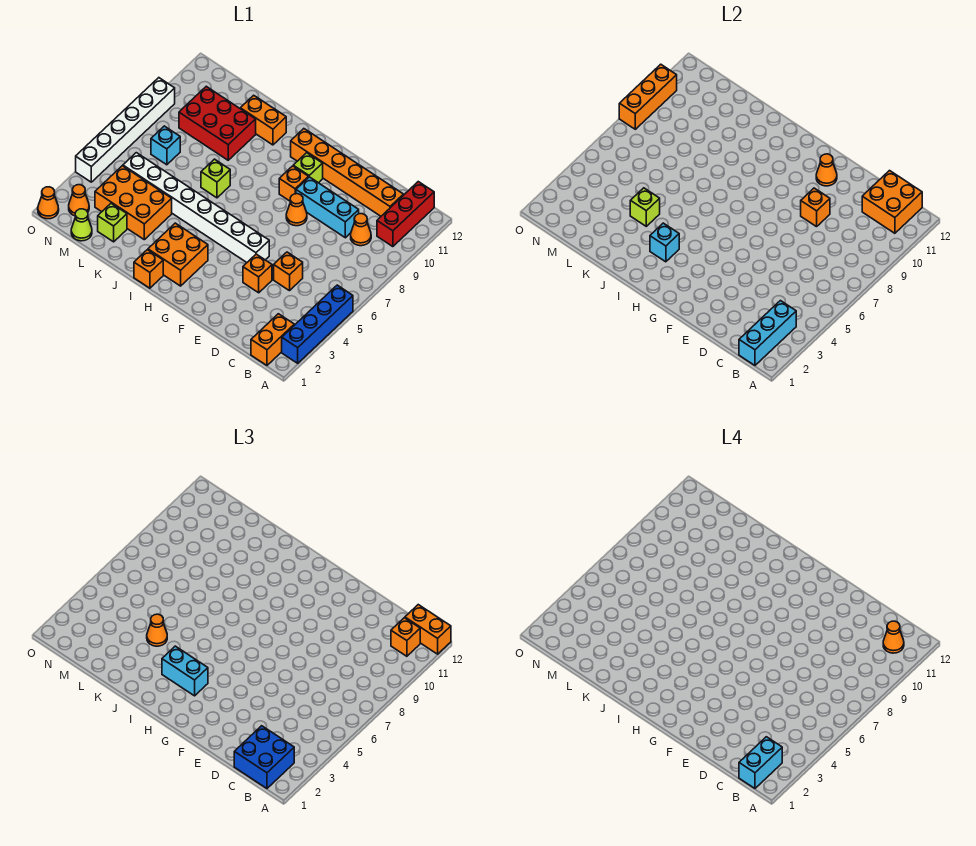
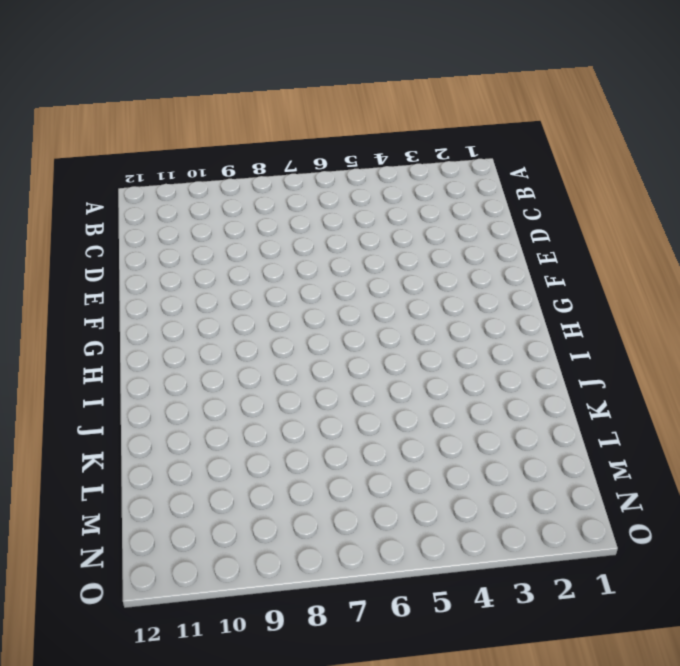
none -> blue 1x4 brick [282,285,353,363]
none -> orange 1x2 brick [251,314,294,365]
none -> red 1x3 brick [377,182,434,247]
none -> orange 1x1 cone [351,214,371,246]

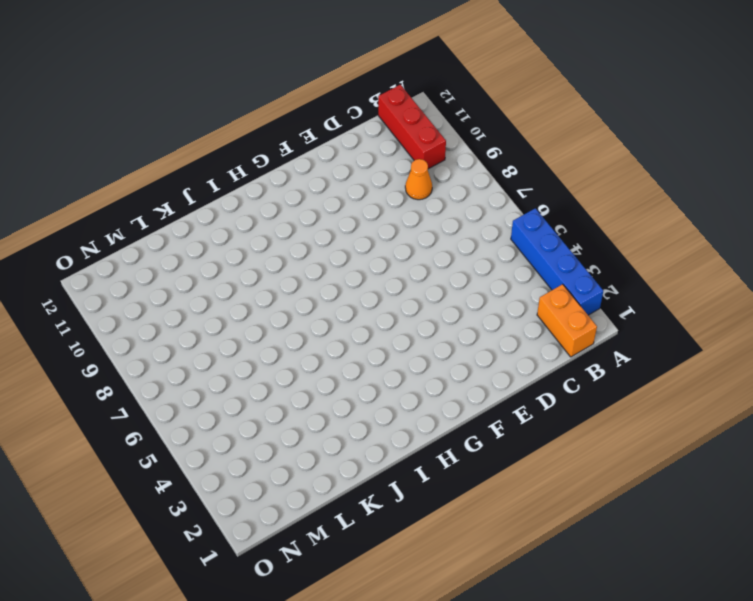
none -> orange 1x6 brick [291,129,403,216]
none -> orange 1x1 brick [274,252,303,291]
none -> cyan 1x3 brick [296,177,359,238]
none -> orange 1x1 brick [243,254,272,293]

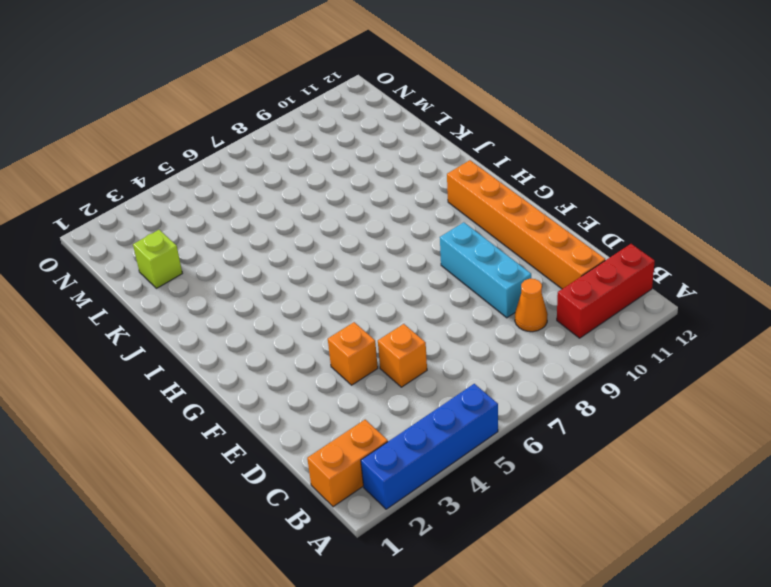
none -> white 1x8 brick [123,153,269,262]
none -> orange 1x1 cone [286,194,307,226]
none -> orange 1x1 brick [279,166,309,201]
none -> lime 1x1 brick [293,153,323,183]

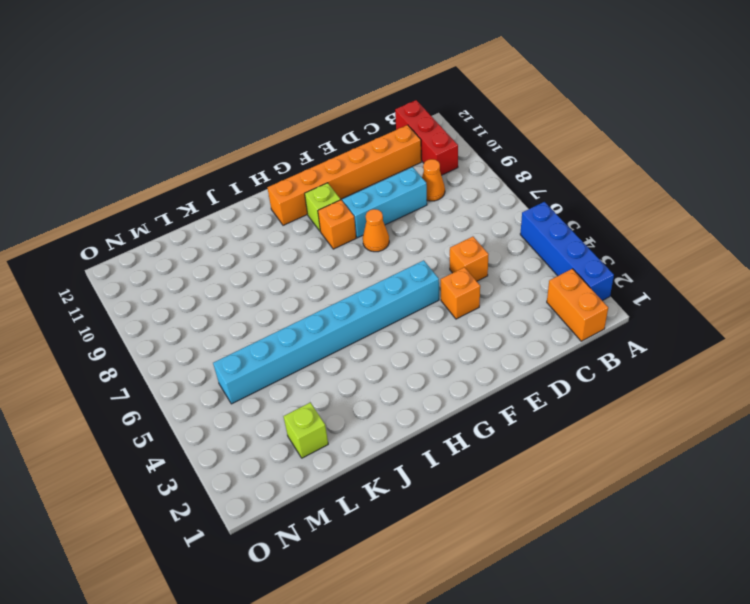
cyan 1x8 brick [213,260,439,404] -> white 1x8 brick [123,153,269,262]
none -> orange 2x2 brick [148,223,208,286]
none -> orange 1x1 brick [134,250,163,288]
none -> lime 1x1 brick [201,159,230,198]
none -> orange 1x2 brick [240,95,286,145]

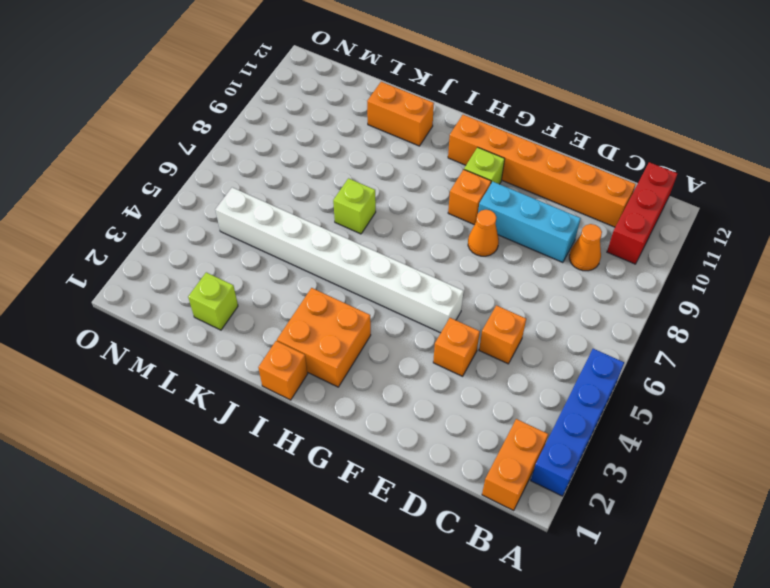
none -> orange 2x3 brick [95,166,172,240]
none -> red 2x3 brick [179,86,256,160]
none -> lime 1x1 cone [71,209,92,241]
none -> cyan 1x1 brick [151,126,180,165]

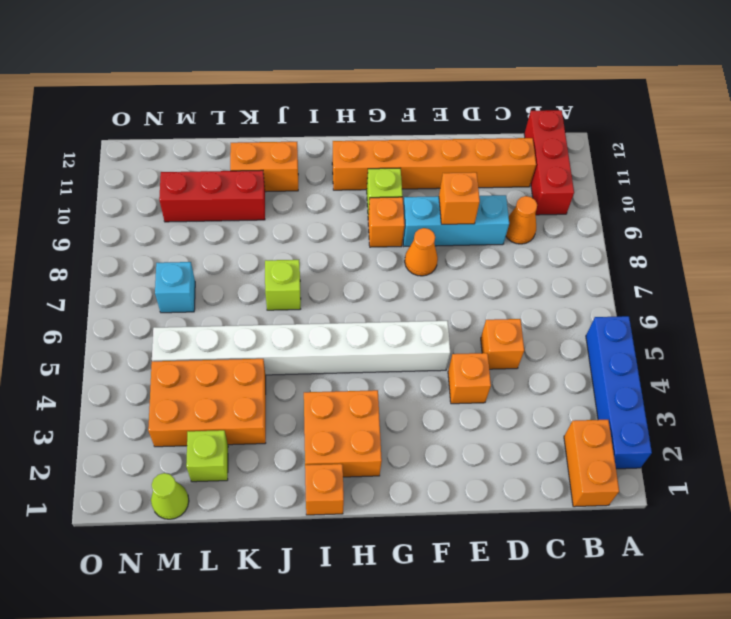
red 1x3 brick [159,170,265,222] -> red 2x3 brick [179,86,256,160]
none -> orange 1x1 cone [69,185,89,216]
none -> orange 1x1 cone [38,187,59,219]
none -> white 1x6 brick [76,78,175,182]
none -> cyan 1x3 brick [739,301,796,365]

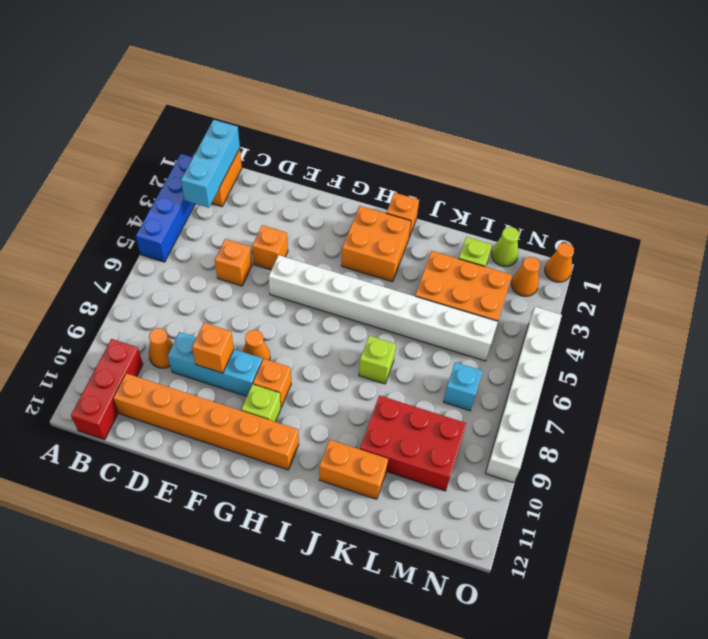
none -> orange 2x2 brick [862,171,922,233]
none -> orange 1x1 cone [816,154,837,186]
none -> cyan 1x1 brick [650,223,679,262]
none -> lime 1x1 brick [630,188,660,226]

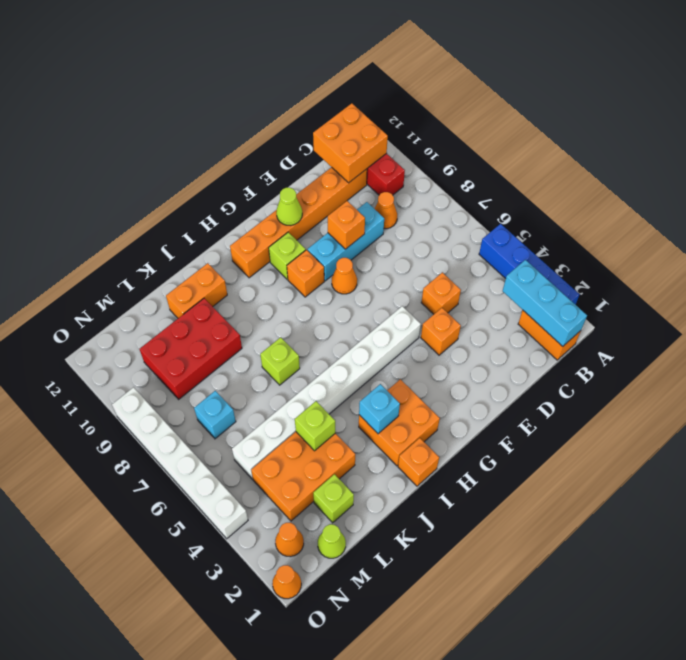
lime 1x1 cone [276,188,302,225] -> orange 1x1 cone [816,154,837,186]
none -> orange 1x3 brick [619,64,677,129]
none -> orange 1x2 brick [405,605,451,654]
none -> blue 2x2 brick [234,726,294,788]
none -> orange 1x1 brick [391,618,420,656]

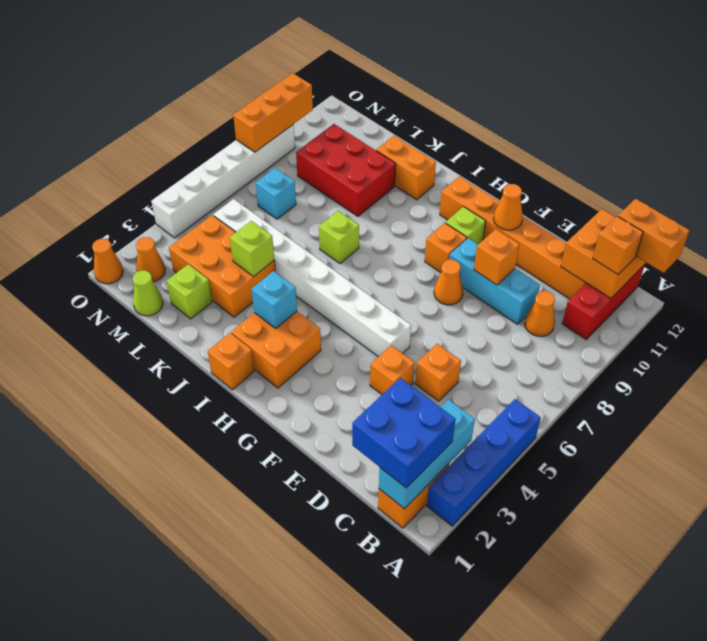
none -> cyan 1x2 brick [162,646,208,696]
none -> orange 1x1 cone [147,614,167,646]
none -> cyan 1x2 brick [739,737,782,788]
none -> orange 1x1 cone [883,621,904,653]

